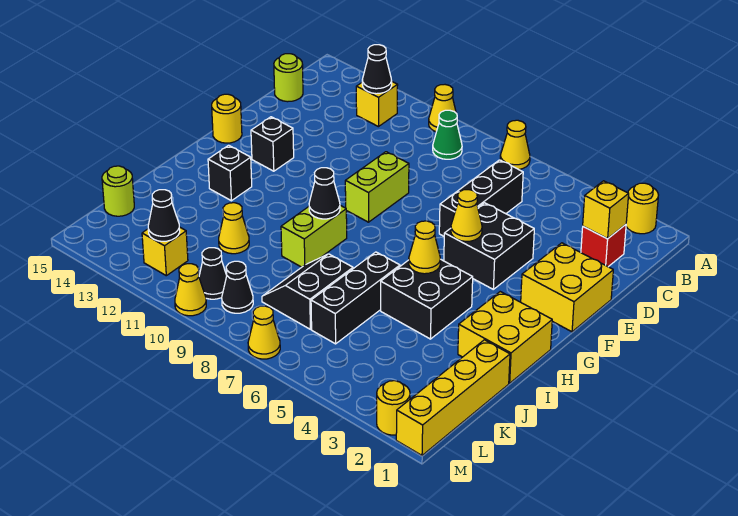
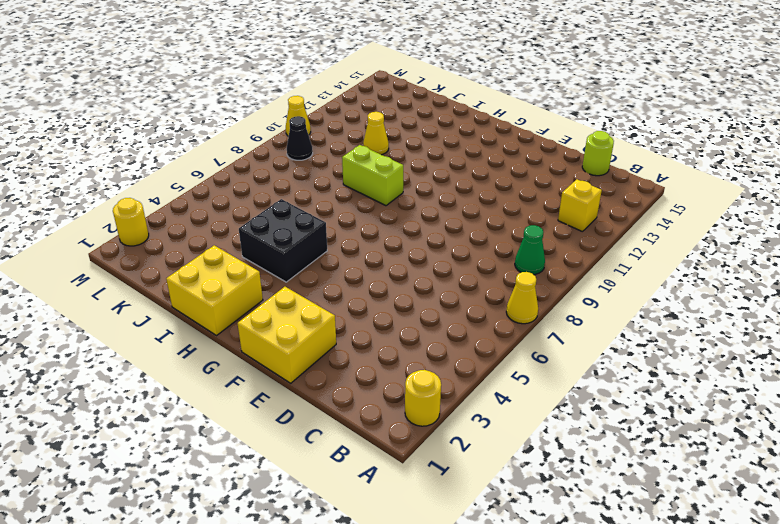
none -> yellow 1x1 cone [429,85,458,132]
none -> red 1x1 brick [581,225,626,267]
none -> black 1x3 brick [439,160,523,236]
none -> black 2x2 brick [444,203,534,289]

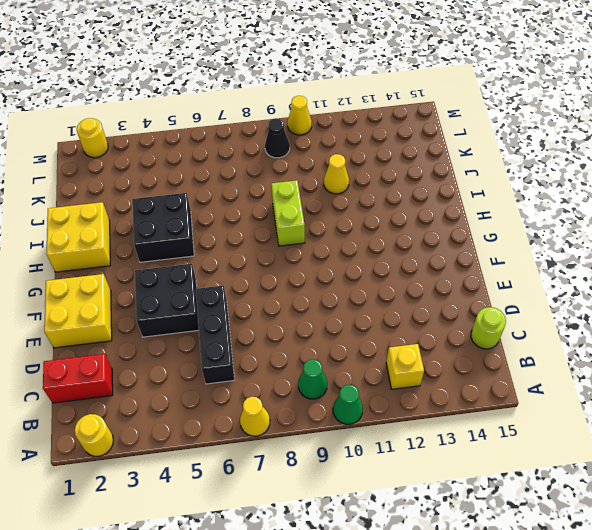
green 1x1 cone [333,385,363,424] -> yellow 1x1 cone [429,85,458,132]
red 1x2 brick [43,354,113,403] -> red 1x1 brick [581,225,626,267]
none -> lime 1x2 brick [345,152,409,222]
none -> black 1x1 brick [251,117,294,171]
none -> yellow 1x1 round brick [212,94,242,143]
none -> black 1x1 brick [208,145,252,201]

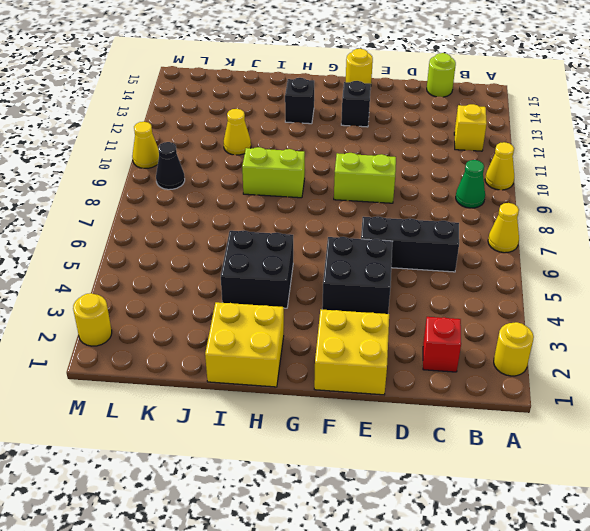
none -> black 1x3 brick [311,252,400,344]
none -> yellow 1x4 brick [396,340,510,455]
none -> black 2x2 slope [262,254,353,329]
none -> lime 1x1 round brick [102,166,134,216]

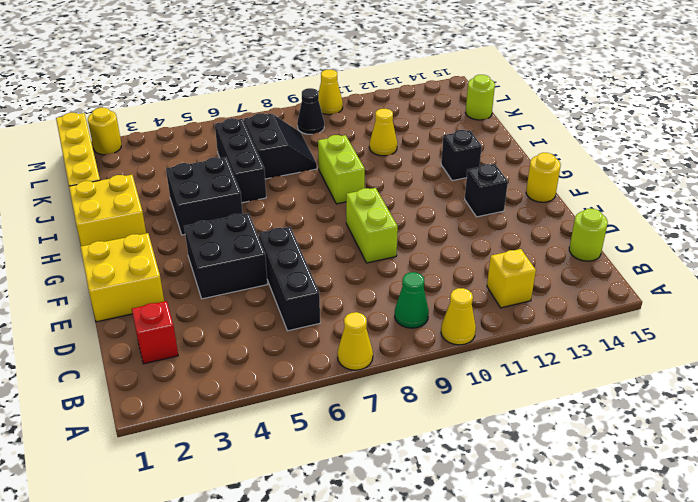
none -> yellow 1x1 round brick [626,183,658,234]
none -> black 1x1 cone [199,248,227,299]
none -> yellow 1x1 brick [142,227,188,276]
none -> yellow 1x1 cone [248,306,280,359]

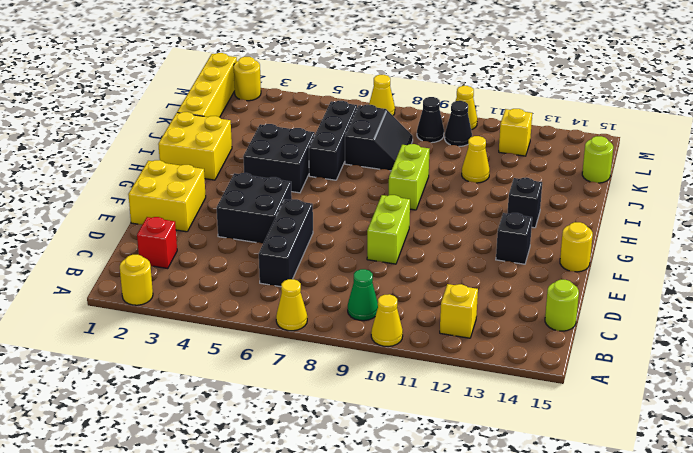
none -> black 1x1 cone [362,45,392,94]
none -> yellow 1x1 brick [583,181,629,239]
none -> yellow 1x1 cone [451,190,482,241]
none -> yellow 1x1 cone [409,221,440,274]

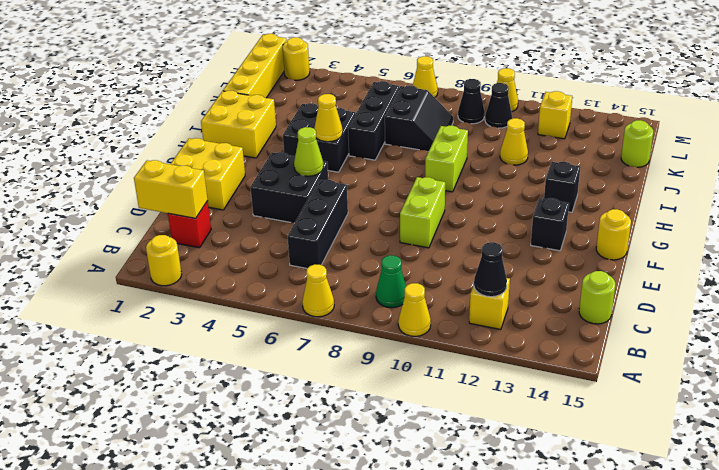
yellow 1x2 brick [134,160,208,218] -> yellow 1x1 brick [583,181,629,239]
lime 1x1 cone [294,127,323,176] -> yellow 1x1 cone [451,190,482,241]
none -> black 1x1 cone [309,168,340,219]
none -> black 1x1 cone [148,190,180,241]

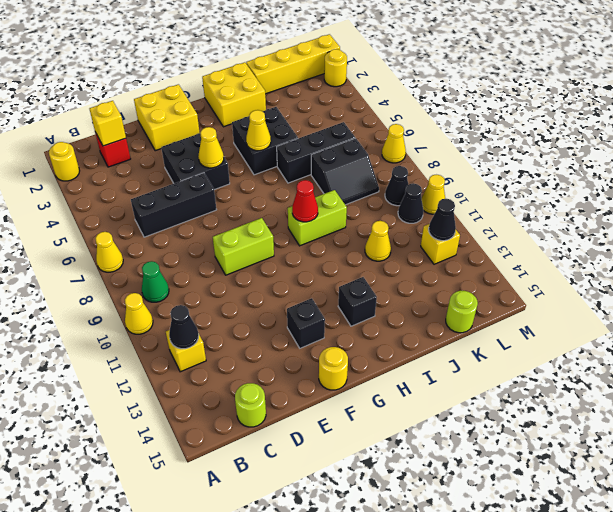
red 1x1 cone [292,180,318,222] -> black 1x1 cone [309,168,340,219]

